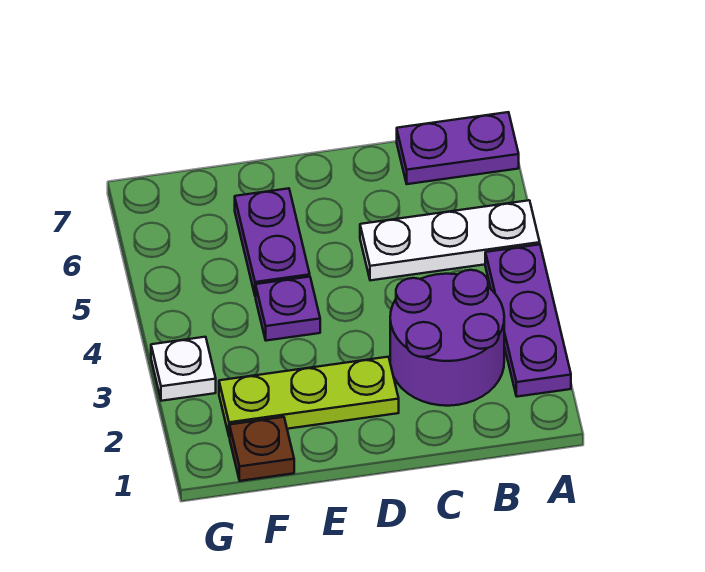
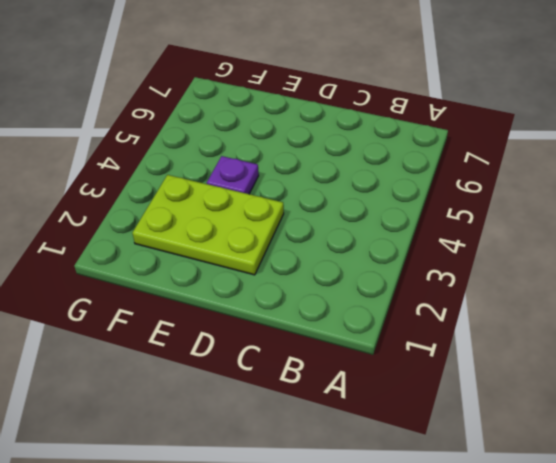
lime 2x3 plate [133,175,284,275] -> lime 1x3 plate [219,357,399,437]
none -> purple 1x3 plate [485,244,571,397]
none -> white 1x3 plate [360,200,540,280]

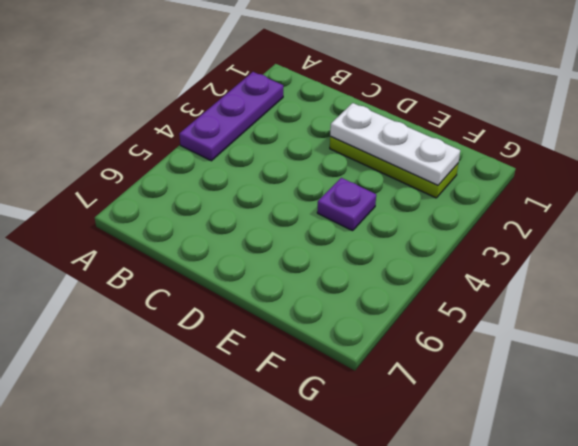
white 1x3 plate [330,103,460,185] -> white 1x3 plate moved to [360,200,540,280]
none -> purple 1x2 plate [397,112,519,184]
none -> purple 2x2 round brick [390,270,504,406]

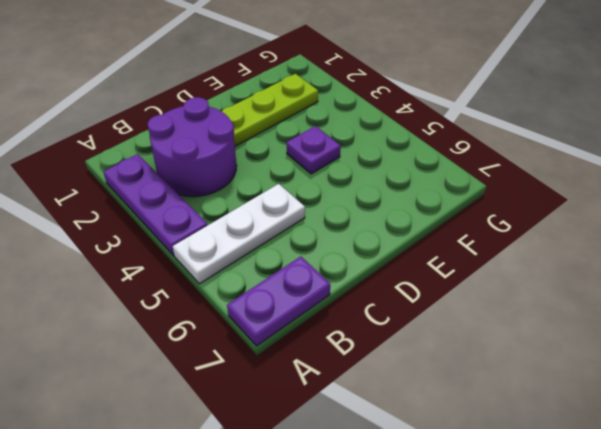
none -> purple 1x2 plate [235,188,310,297]
none -> brown 1x1 plate [230,417,294,481]

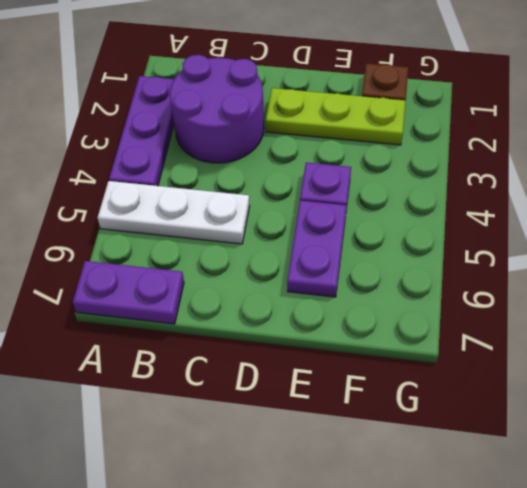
none -> white 1x1 plate [151,337,216,401]

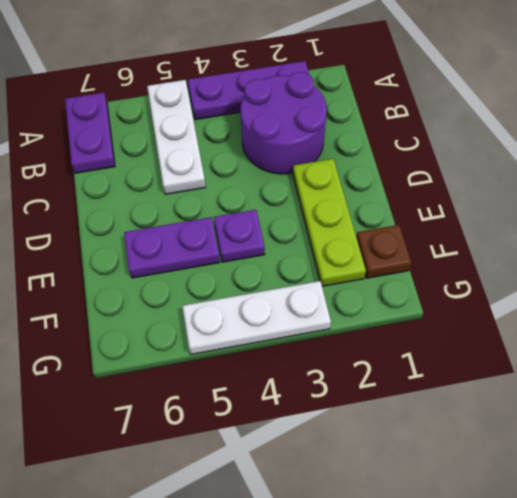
white 1x3 plate [182,281,331,354] -> white 1x1 plate [151,337,216,401]

